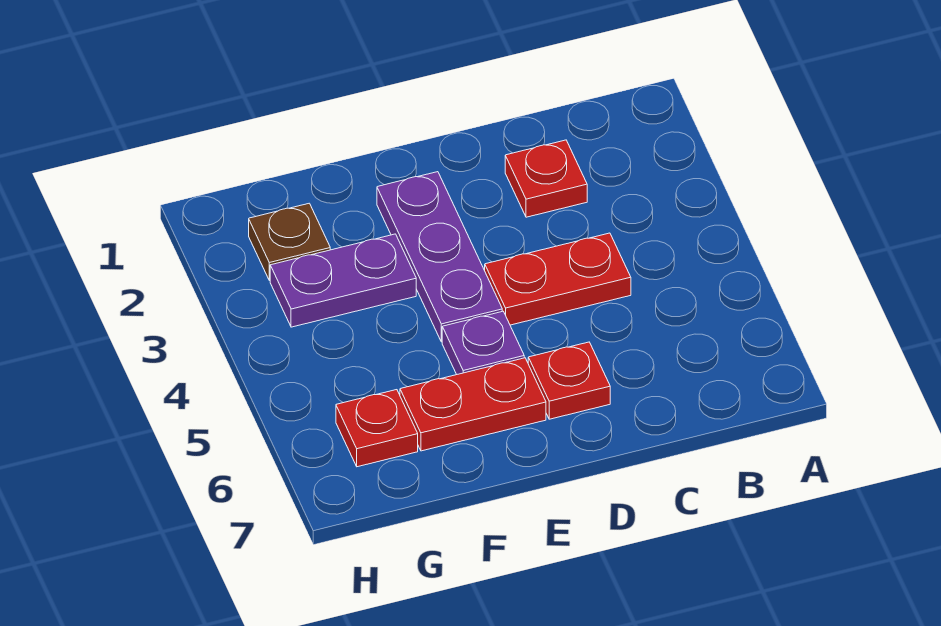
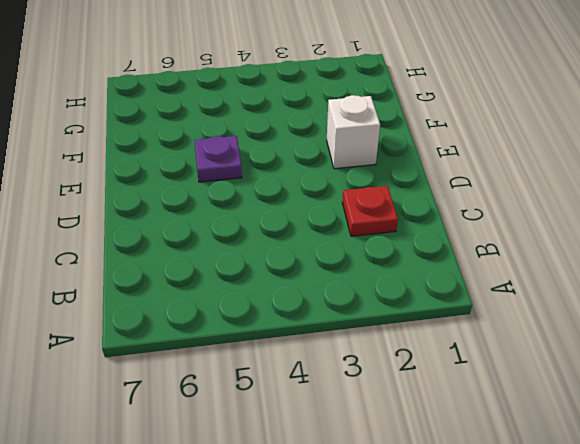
white 1x1 brick [327,95,380,169] -> purple 1x3 plate [377,172,502,342]
none -> red 1x2 plate [485,233,631,325]
none -> red 1x1 plate [528,342,610,419]

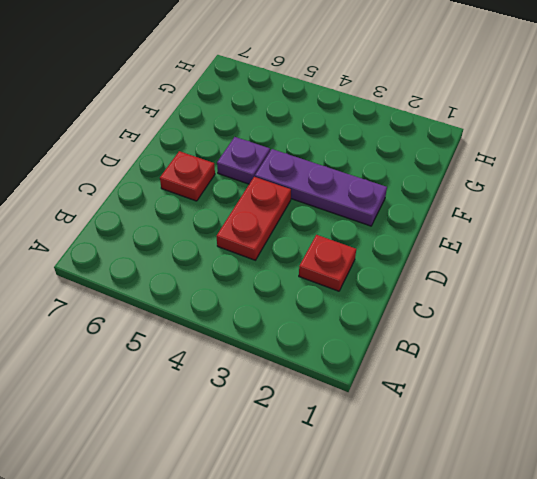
none -> red 1x2 plate [400,358,546,451]
none -> purple 1x2 plate [270,234,416,327]

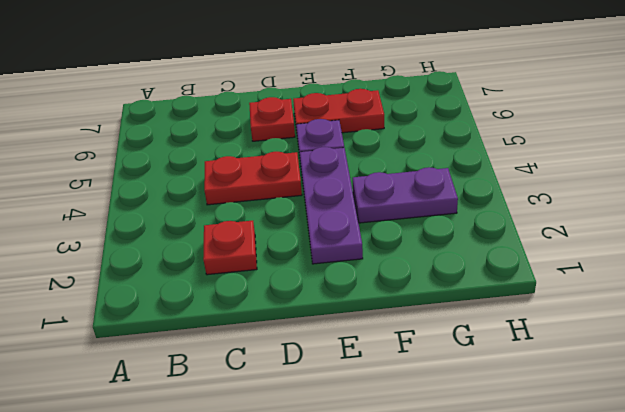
none -> brown 1x1 plate [249,203,330,281]
none -> red 1x1 plate [336,390,418,467]

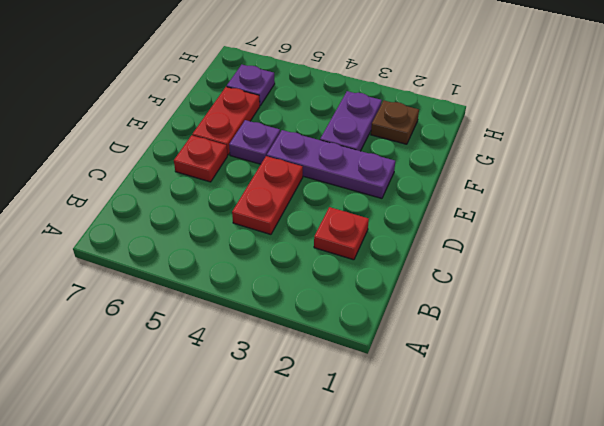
purple 1x1 plate [227,65,275,105] -> red 1x1 plate [336,390,418,467]

